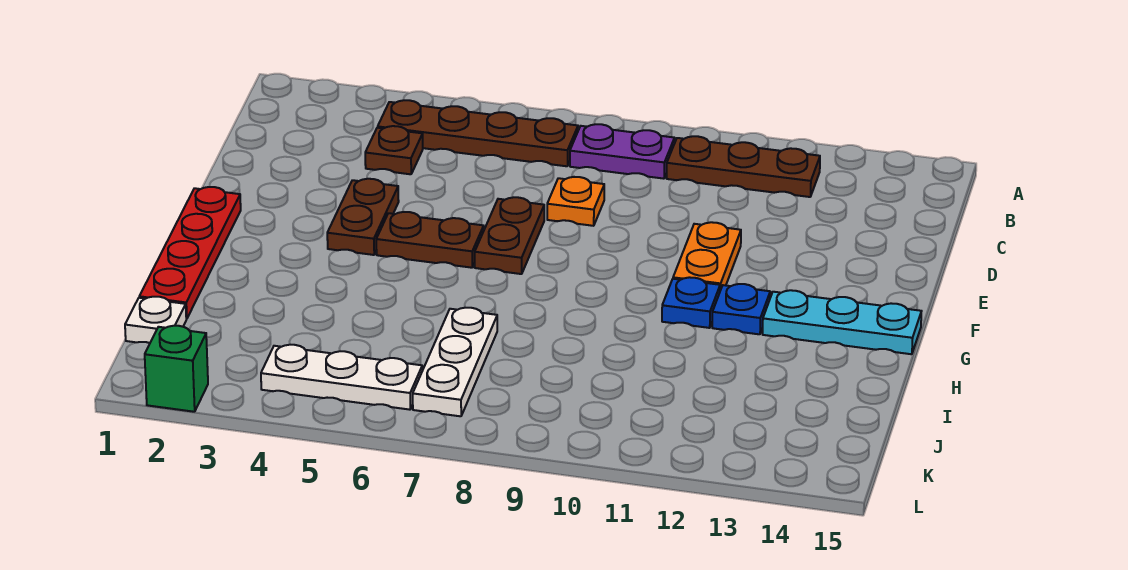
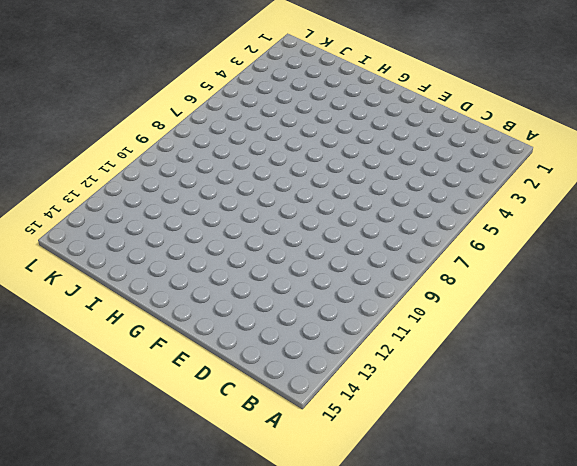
none -> brown 1x4 plate [378,100,578,166]
none -> purple 1x2 plate [570,124,675,179]
none -> brown 1x3 plate [667,136,820,197]

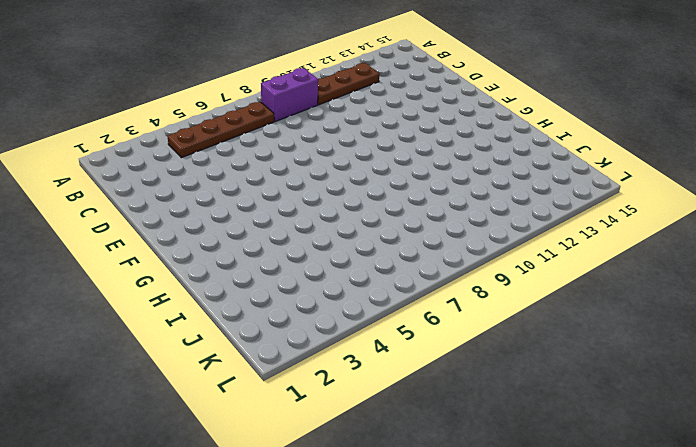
purple 1x2 brick [261,68,318,121] -> purple 1x2 plate [570,124,675,179]
none -> brown 1x1 plate [365,126,423,174]
none -> orange 1x1 plate [547,177,604,226]
none -> brown 1x2 plate [327,179,399,255]

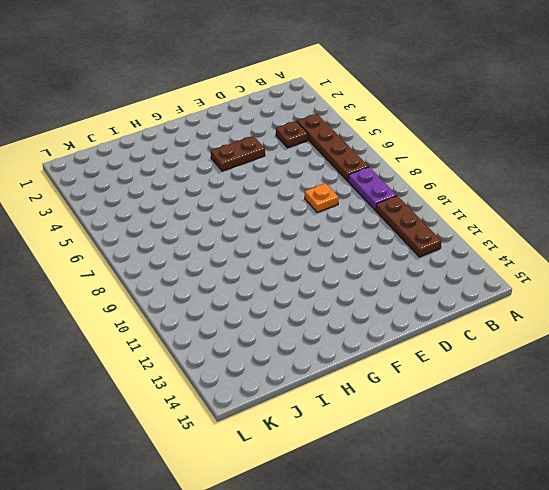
none -> brown 1x2 plate [475,197,544,274]
none -> orange 1x2 plate [673,222,741,291]
none -> red 1x4 plate [139,187,241,319]

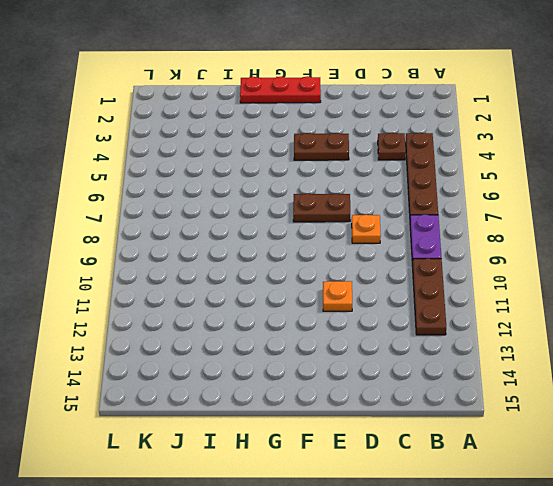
orange 1x1 plate [323,281,352,311] -> orange 1x2 plate [673,222,741,291]
red 1x3 plate [240,76,321,103] -> red 1x4 plate [139,187,241,319]
none -> brown 1x2 plate [376,212,484,268]
none -> blue 1x1 plate [662,277,720,328]
none -> blue 1x1 plate [712,284,770,334]

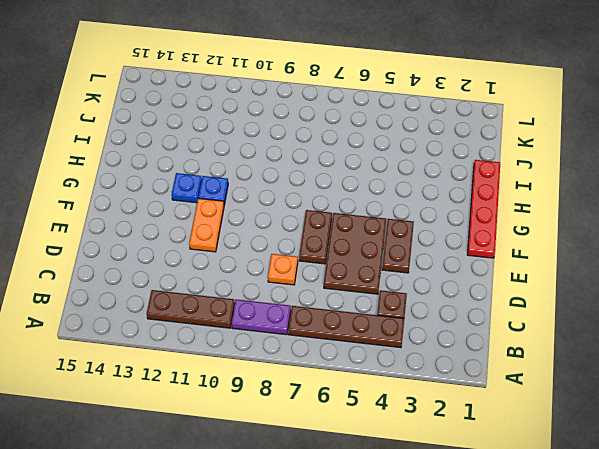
brown 2x3 plate [324,213,386,294] -> brown 1x2 plate [376,212,484,268]
none -> cyan 1x3 plate [763,290,921,354]
none -> white 1x3 plate [413,308,497,416]
none -> white 1x1 plate [125,297,186,343]

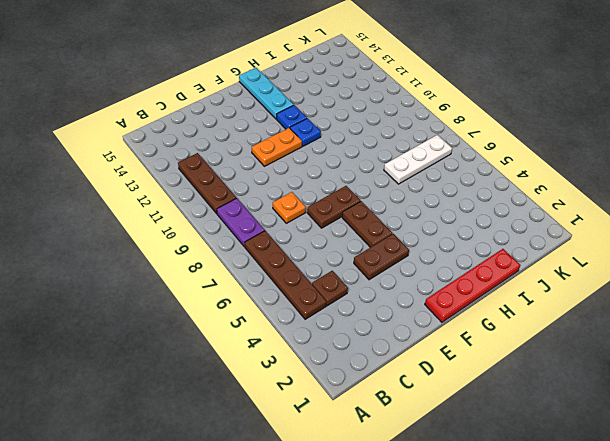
none -> white 1x1 plate [125,297,186,343]
none -> white 1x3 plate [261,345,422,410]
none -> green 1x1 brick [145,326,208,412]

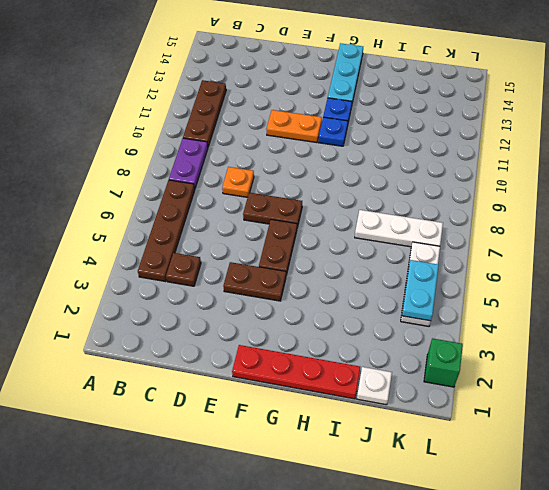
cyan 1x2 plate [402,260,439,321] -> none

